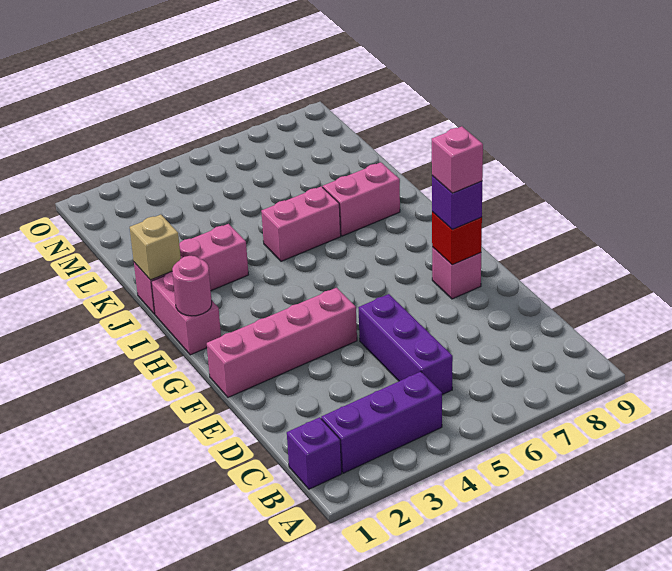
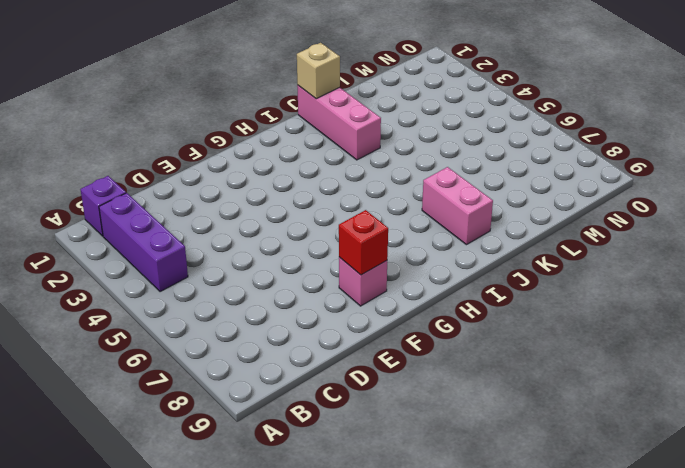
none -> purple 1x3 brick [358,294,453,395]
none -> pink 1x4 brick [207,288,357,397]
none -> pink 1x2 brick [151,272,221,355]

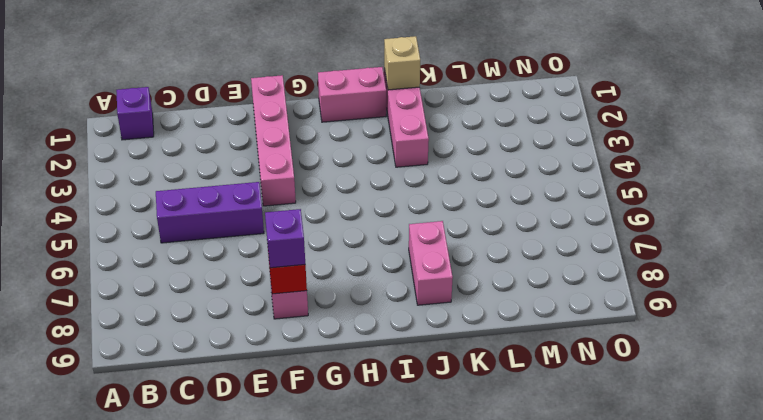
none -> purple 1x3 brick [321,372,442,473]
none -> pink 1x2 brick [261,186,341,261]
none -> pink 1x1 round brick [172,256,212,316]

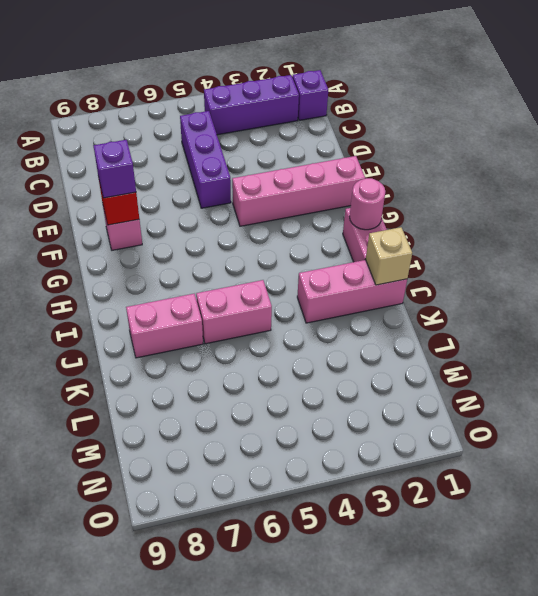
none -> pink 1x1 brick [432,126,483,193]

